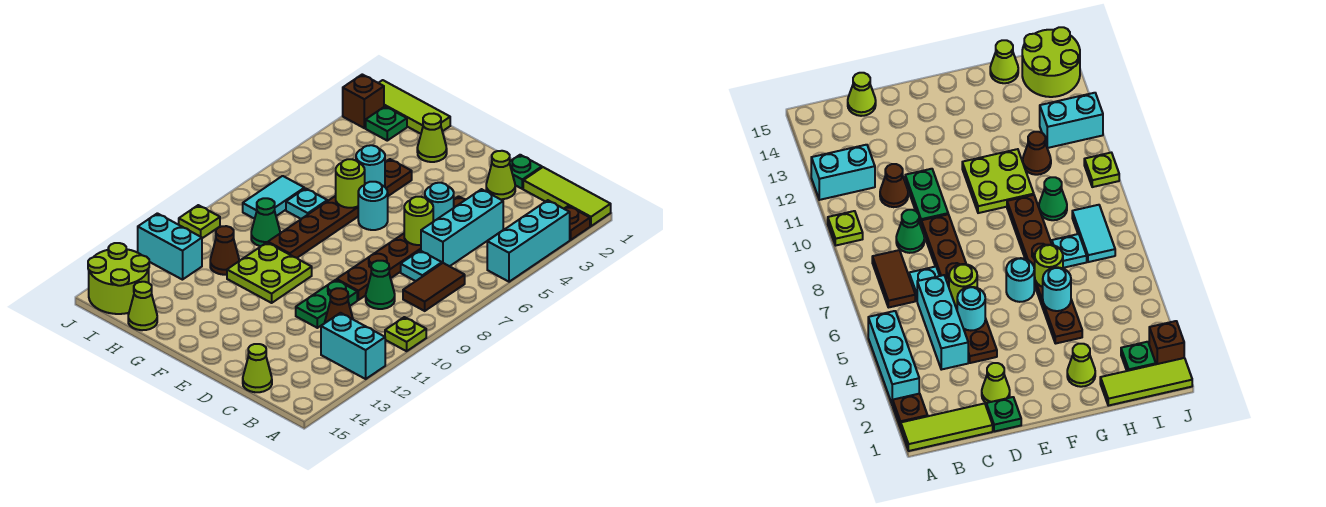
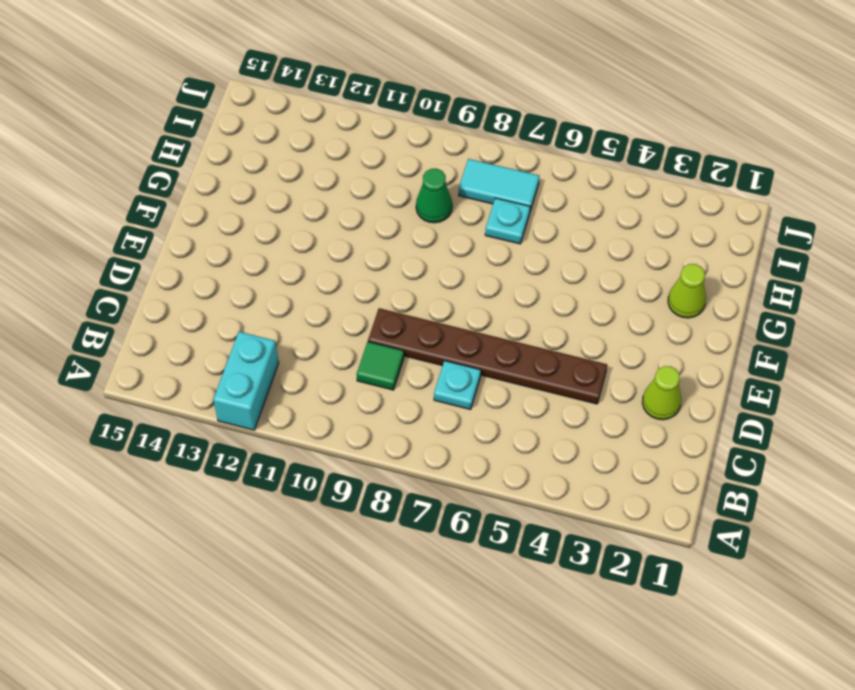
green 1x1 tile [357,342,404,390] -> green 1x1 cone [366,261,395,309]
none -> lime 1x3 tile [523,167,611,226]
none -> brown 1x1 plate [564,206,590,240]
none -> cyan 1x3 brick [487,200,570,282]
none -> lime 1x1 plate [385,317,426,351]

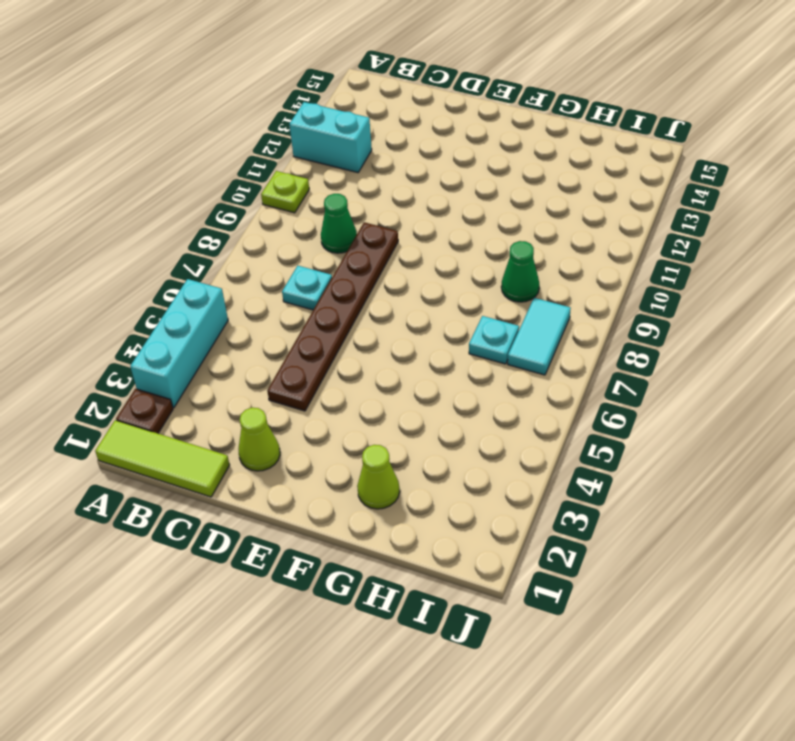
none -> brown 1x2 tile [403,263,465,311]
none -> cyan 1x3 brick [421,189,503,266]
none -> brown 1x1 cone [325,288,353,323]
none -> lime 1x1 cone [243,344,272,392]

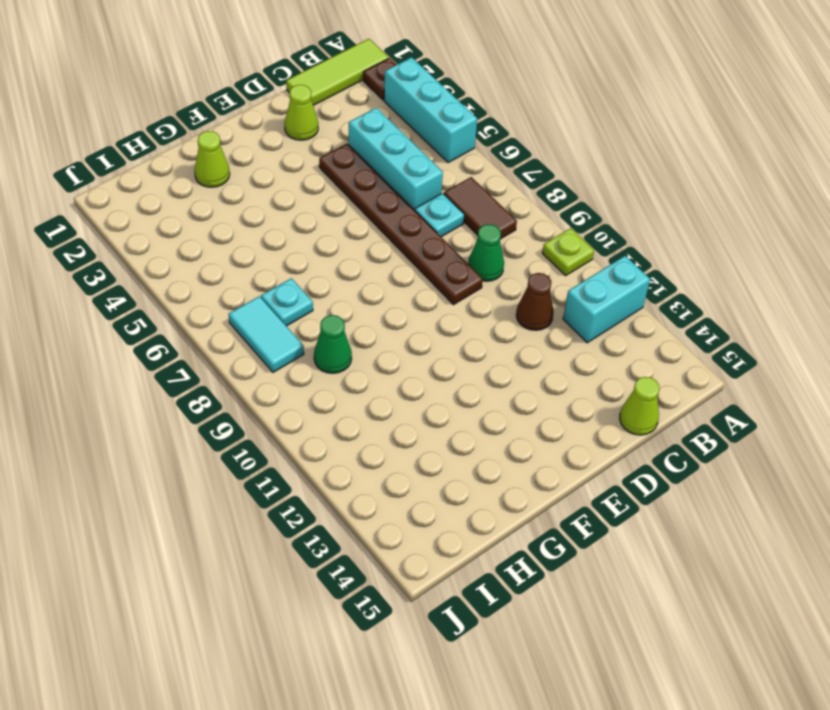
none -> green 1x1 plate [510,155,542,189]
none -> green 1x2 plate [296,280,357,328]
none -> cyan 1x1 round brick [358,182,388,230]
none -> lime 2x2 plate [227,243,312,303]

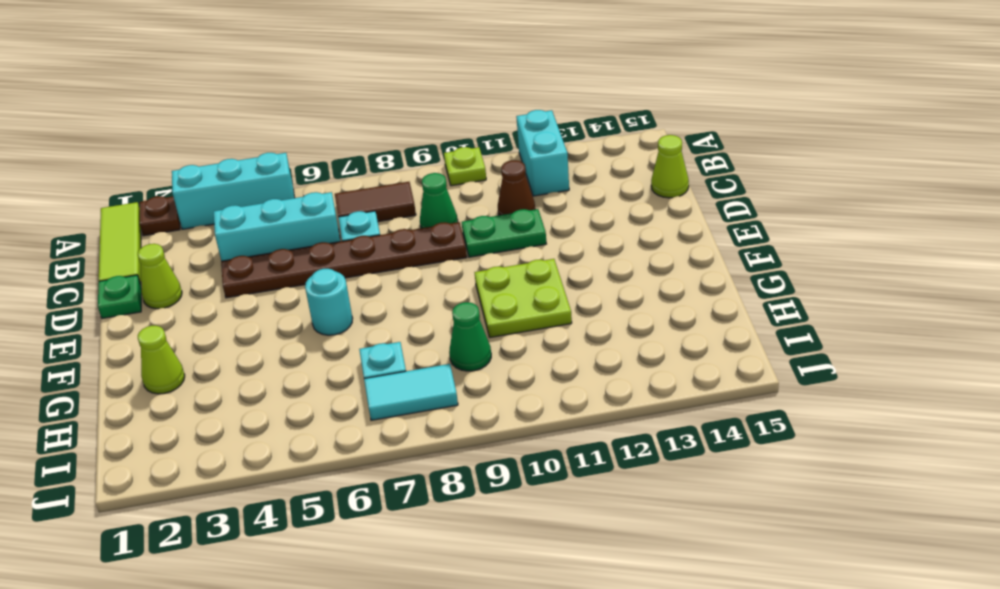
none -> brown 1x6 plate [268,159,412,258]
none -> lime 1x3 tile [379,80,450,134]
none -> brown 1x1 cone [210,226,239,275]
none -> lime 1x1 cone [128,282,157,330]

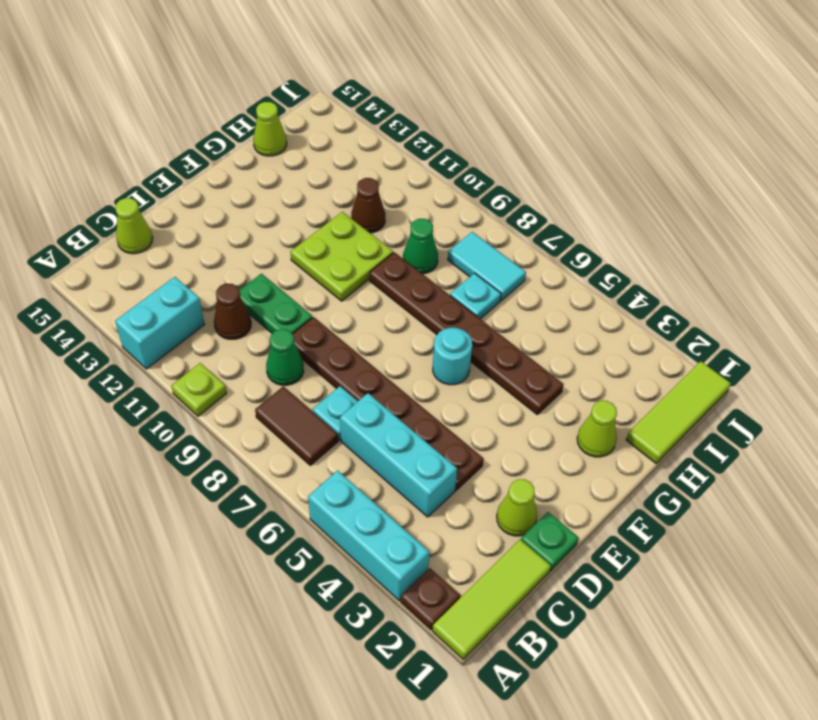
none -> green 1x1 plate [366,107,407,141]
none -> cyan 1x2 brick [138,213,202,280]
none -> lime 2x2 round brick [88,243,149,314]
none -> brown 1x1 brick [343,74,384,128]

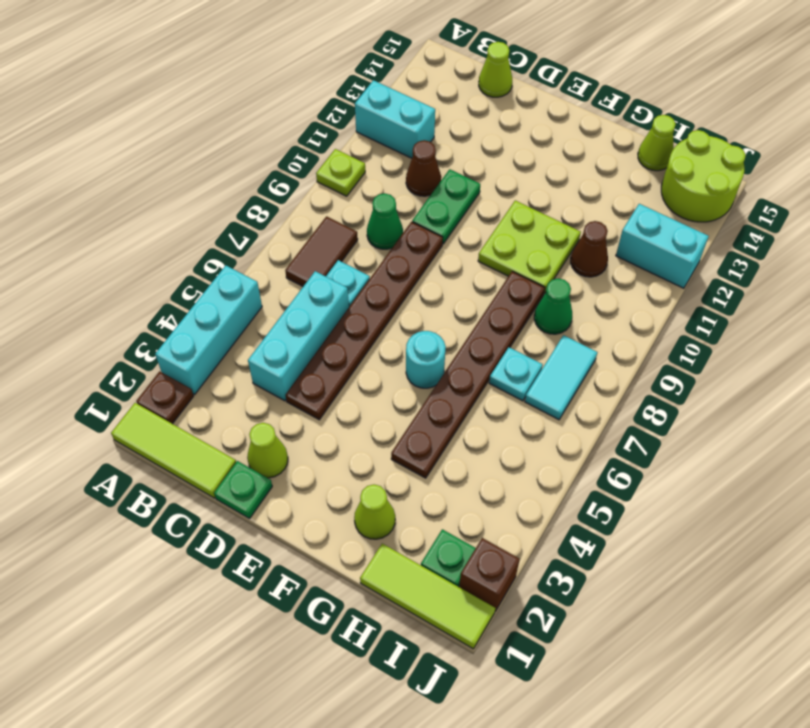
none -> lime 1x1 plate [179,205,220,238]
none -> cyan 1x1 round brick [425,183,454,222]
none -> lime 1x1 round brick [404,197,433,245]
none -> cyan 1x1 round brick [356,145,385,187]

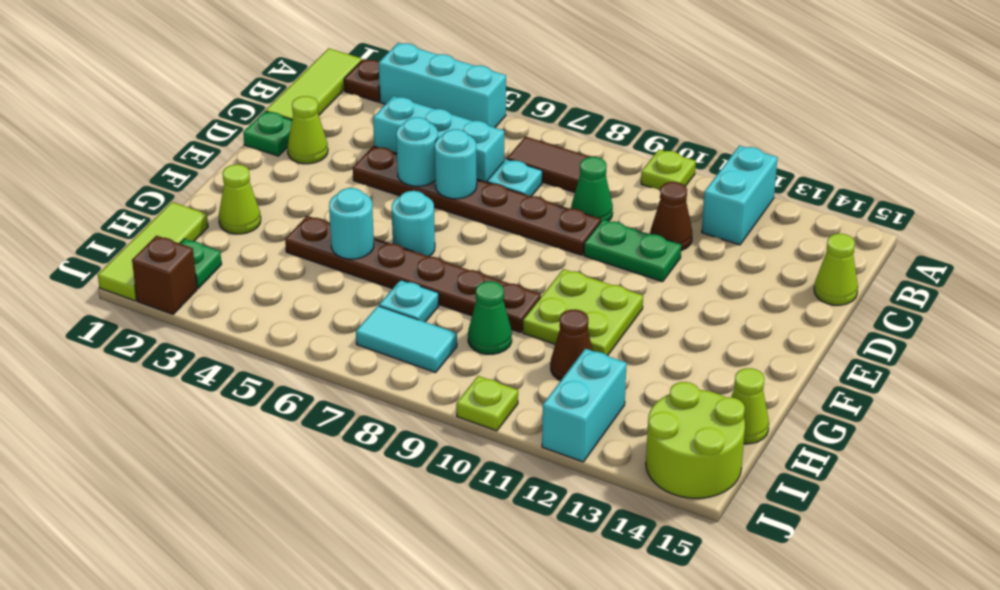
cyan 1x1 round brick [435,129,477,199] -> lime 1x1 round brick [404,197,433,245]
none -> lime 1x1 round brick [336,159,365,208]

